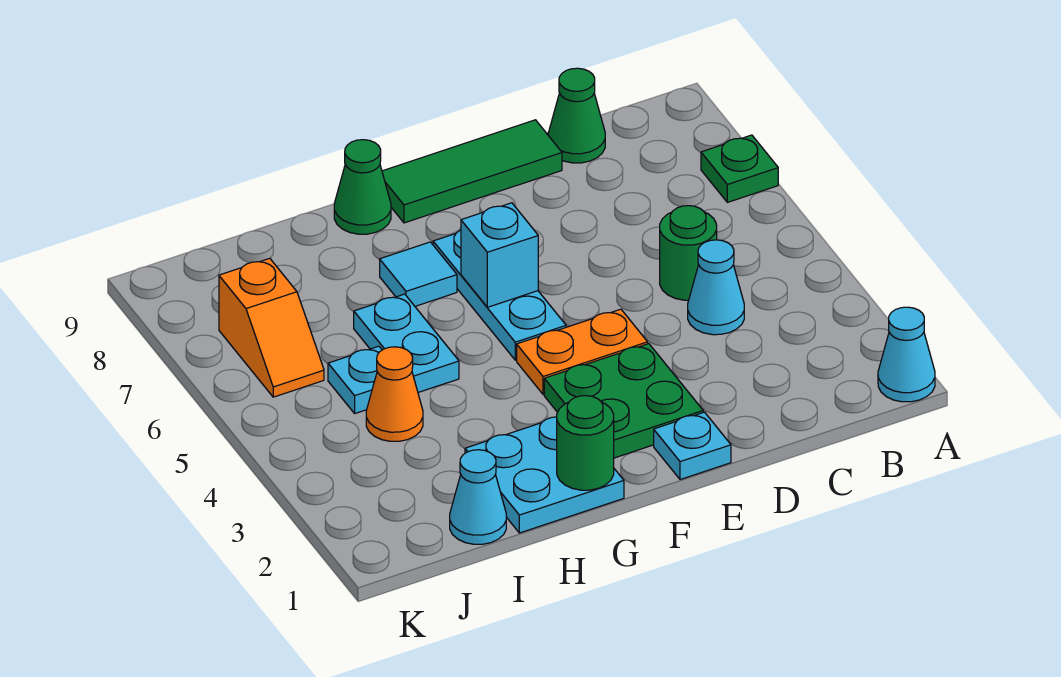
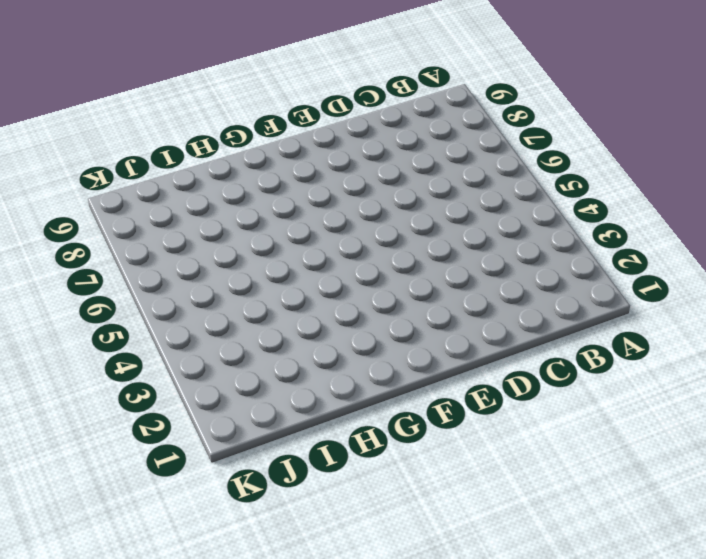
none -> cyan 1x1 cone [878,307,935,402]
none -> green 1x1 plate [701,135,778,202]
none -> cyan 1x1 cone [688,240,744,335]

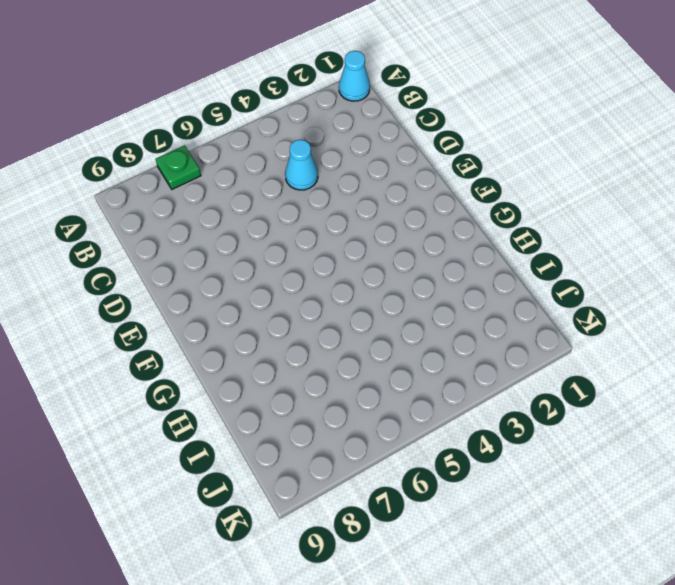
none -> green 1x1 round brick [660,206,717,300]
none -> green 1x1 cone [548,68,605,163]
none -> green 1x3 tile [382,120,562,223]

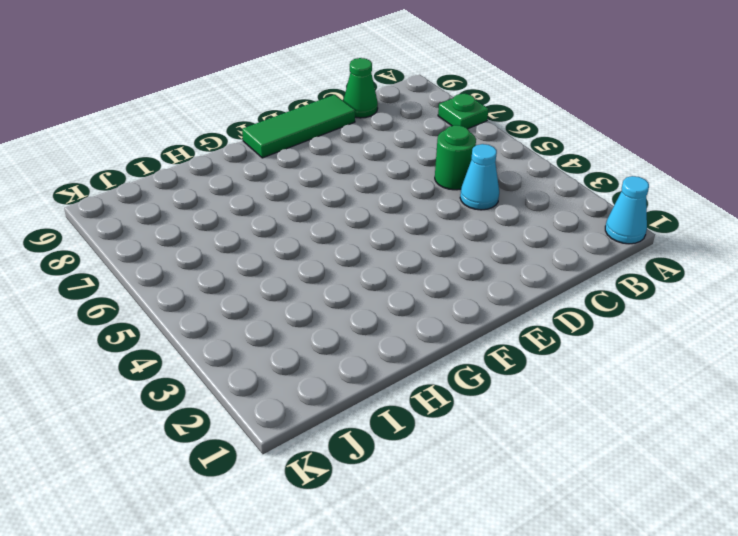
none -> cyan 1x1 plate [654,412,731,480]
none -> green 2x2 plate [544,344,703,458]
none -> orange 1x2 plate [517,309,648,394]

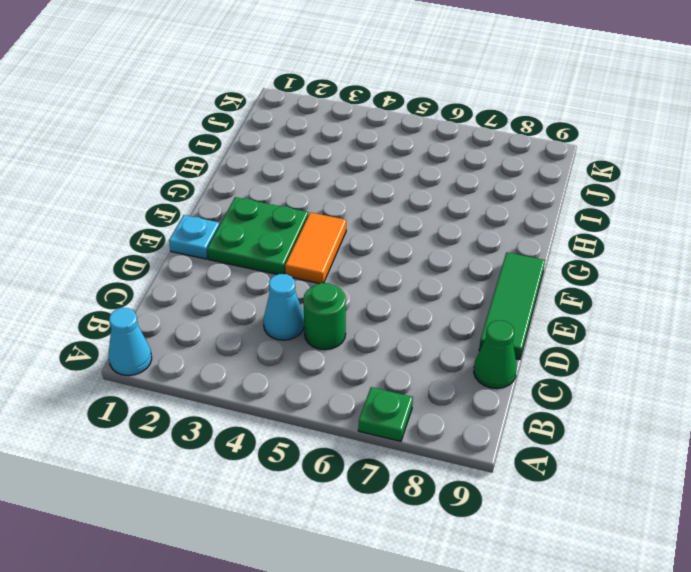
orange 1x2 tile [285,212,346,284] -> orange 1x2 plate [517,309,648,394]
none -> cyan 1x3 plate [433,230,566,360]
none -> cyan 2x2 plate [465,417,624,533]
none -> cyan 1x1 tile [380,242,457,306]

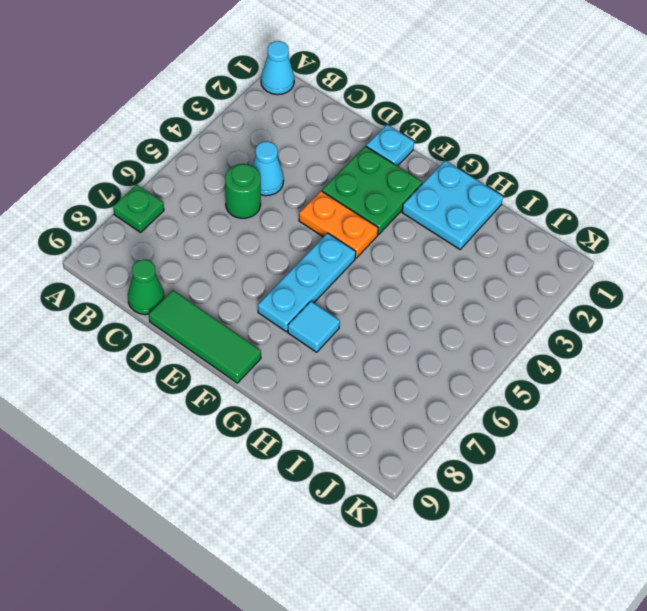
none -> green 1x1 cone [334,140,391,234]
none -> cyan 1x2 plate [354,294,459,392]
none -> cyan 1x1 cone [450,450,506,544]

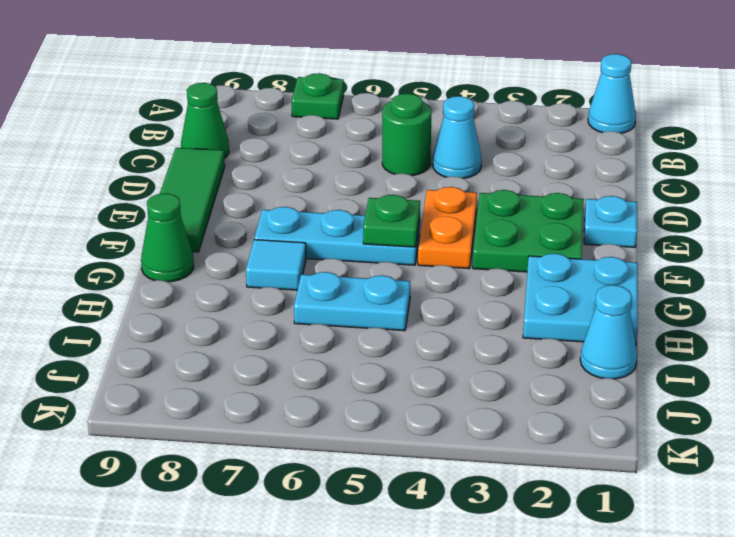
green 1x1 plate [363,195,420,247] -> none
none -> orange 1x1 cone [366,347,423,441]
none -> cyan 1x1 plate [328,346,382,413]
none -> orange 1x2 slope [219,258,324,397]

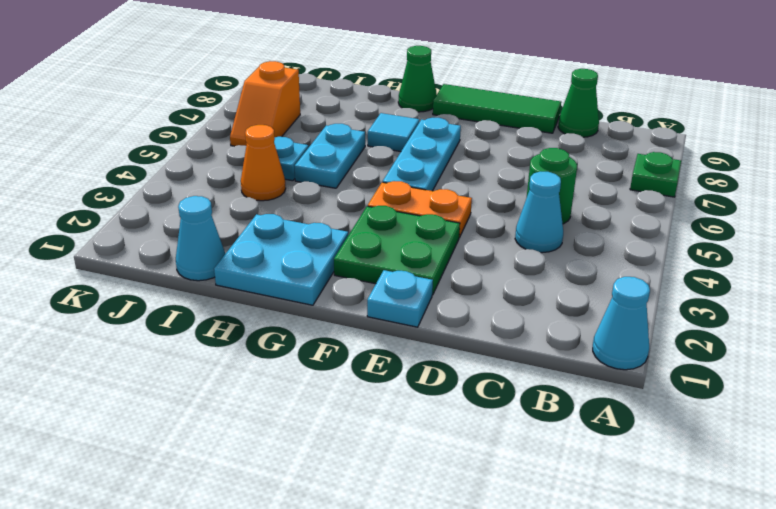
none -> cyan 1x1 brick [461,203,538,307]
none -> green 1x1 round brick [557,396,614,490]

